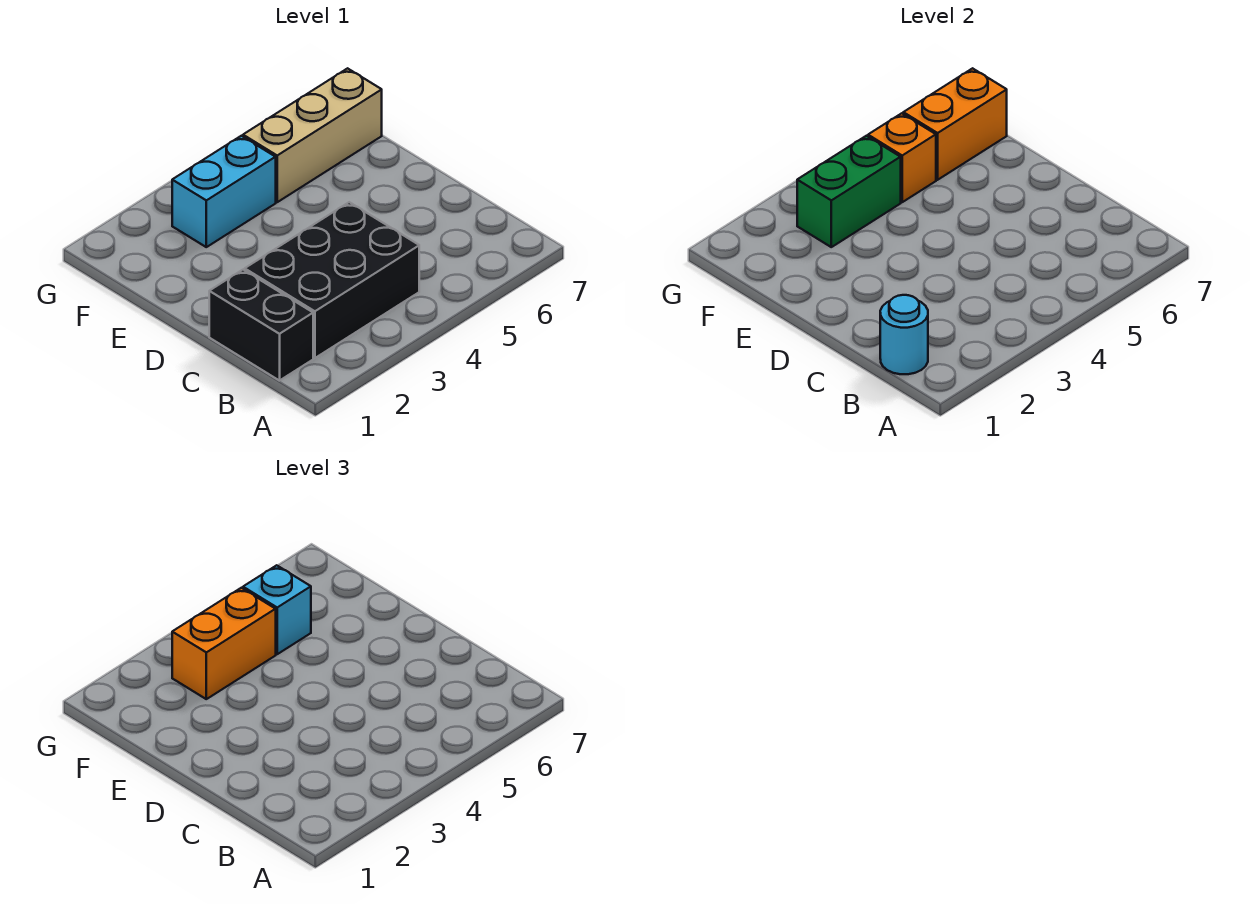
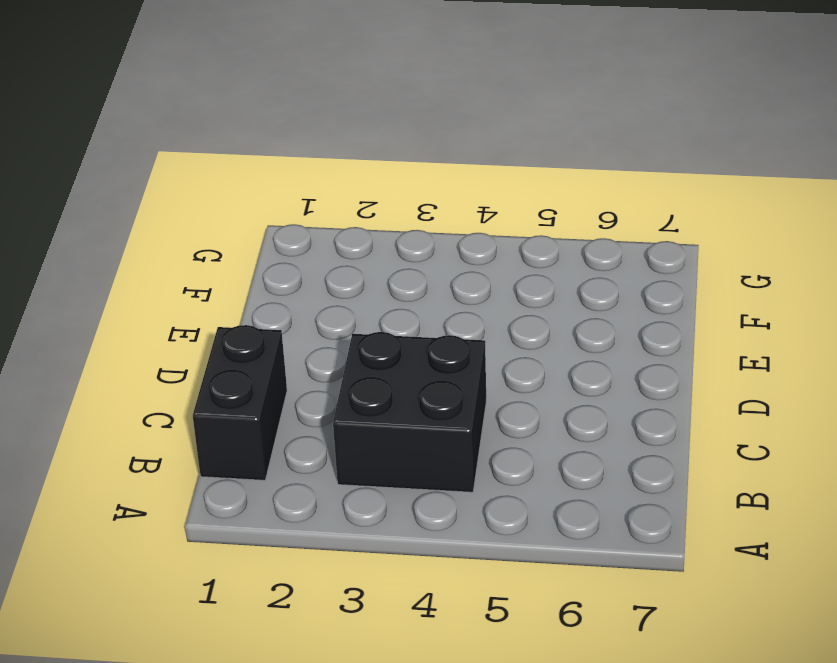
black 2x2 brick [333,332,486,492] -> black 2x3 brick [245,202,419,358]
none -> cyan 1x2 brick [172,136,276,247]
none -> tan 1x3 brick [243,68,382,202]

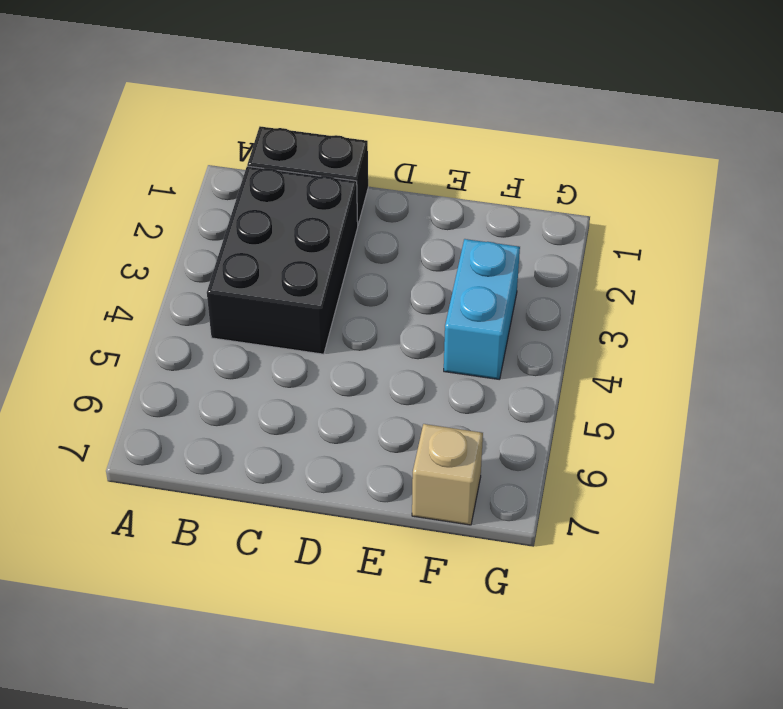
tan 1x1 brick [412,424,483,525] -> tan 1x3 brick [243,68,382,202]
none -> cyan 1x1 round brick [880,295,928,374]
none -> green 1x2 brick [797,136,901,247]

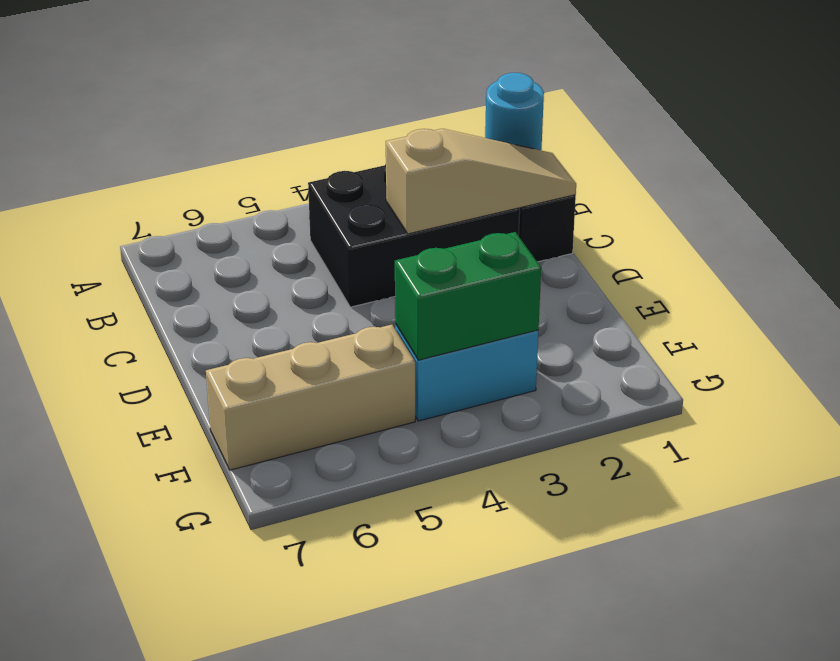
tan 1x3 slope [386,129,576,234] -> none
none -> orange 1x1 brick [868,113,936,202]
none -> orange 1x2 brick [903,68,1007,180]

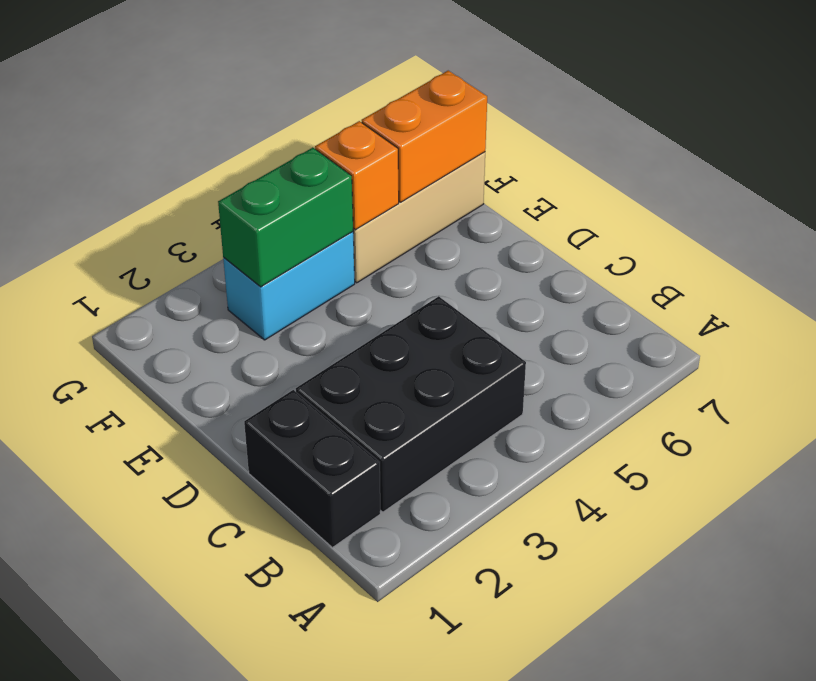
none -> cyan 1x1 round brick [880,295,928,374]
none -> orange 1x2 brick [172,588,276,699]

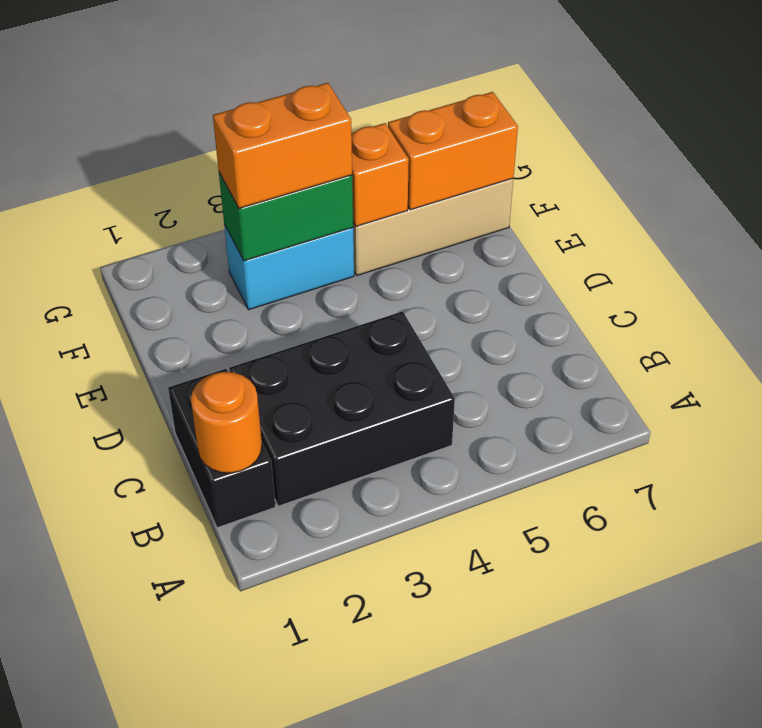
orange 1x1 round brick [191,372,262,473] -> cyan 1x1 round brick [880,295,928,374]
none -> cyan 1x1 brick [243,565,311,654]

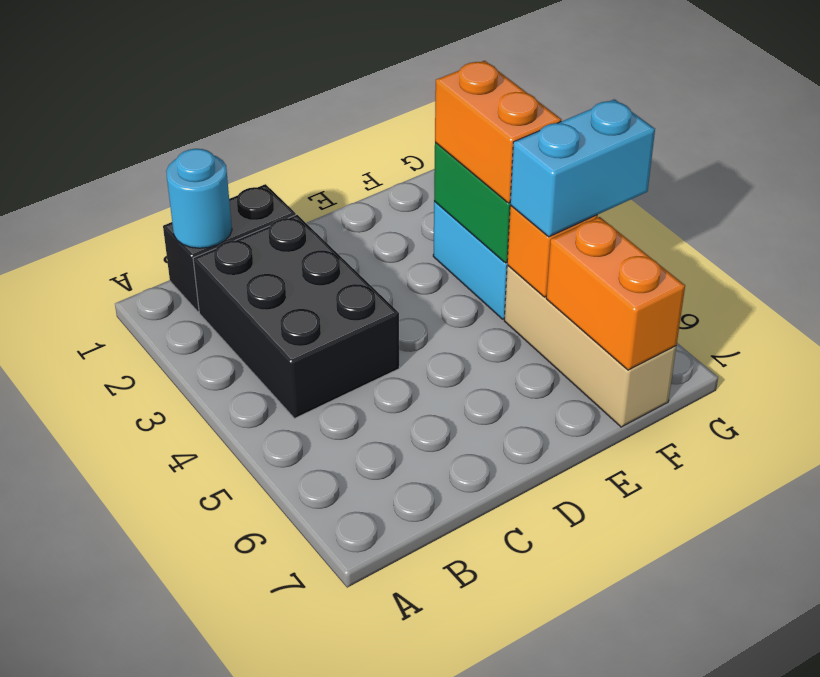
cyan 1x2 brick [510,99,655,237] -> cyan 1x1 brick [243,565,311,654]

